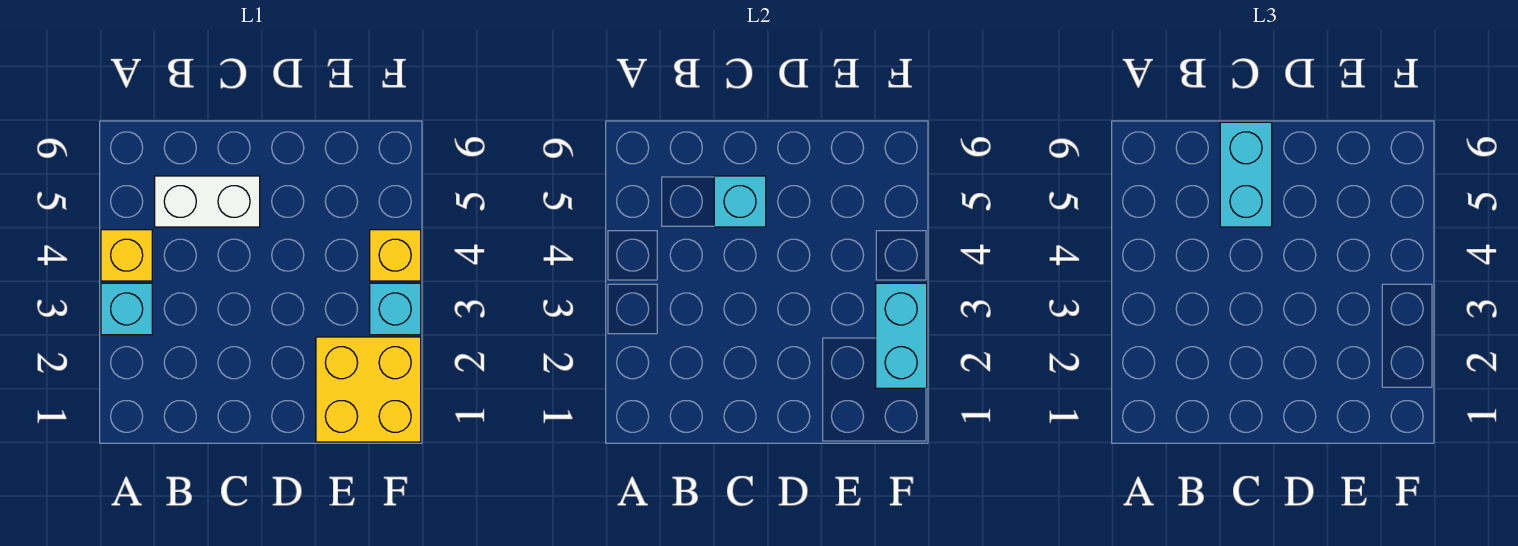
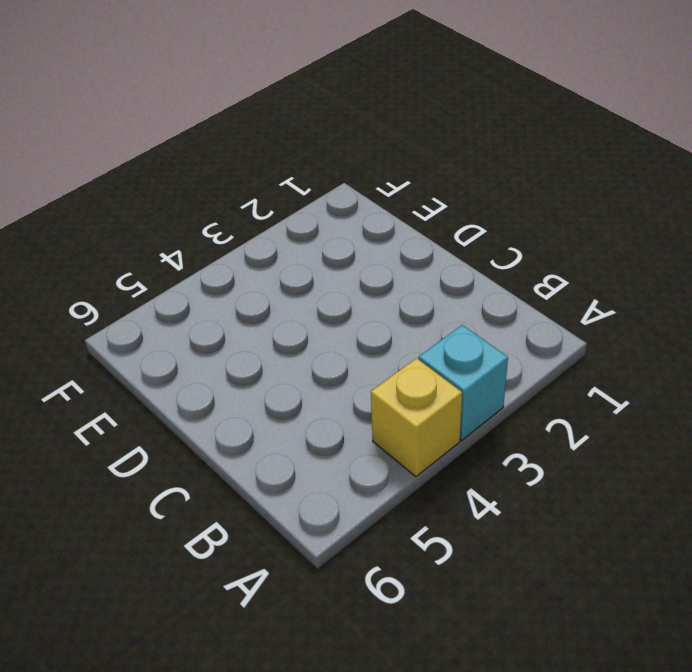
none -> white 1x2 brick [155,176,260,227]
none -> yellow 2x2 brick [316,337,421,442]

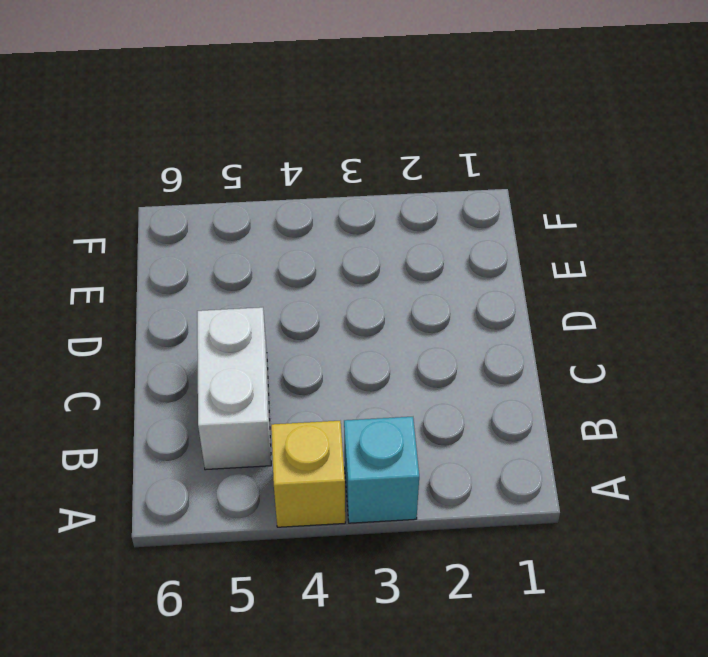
none -> yellow 2x2 brick [316,337,421,442]
none -> cyan 1x1 brick [370,283,421,335]

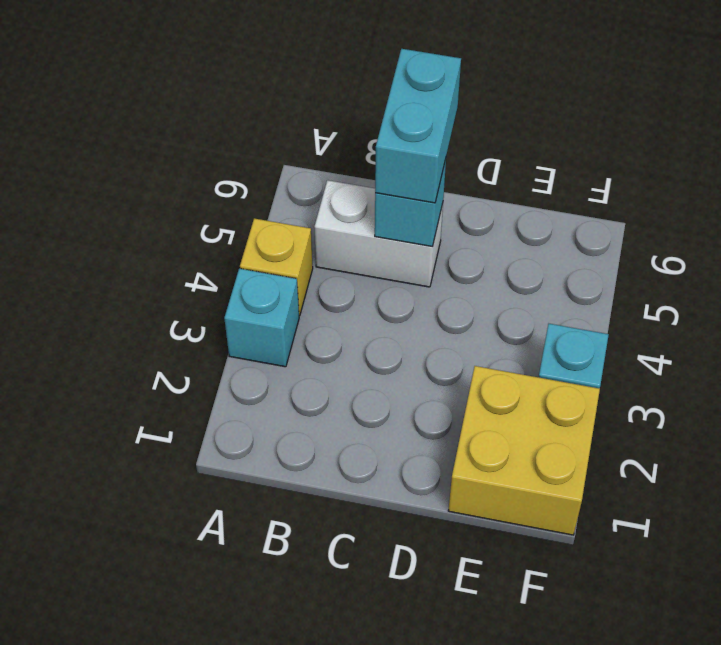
none -> yellow 1x1 brick [370,230,421,281]
none -> cyan 1x2 brick [876,283,927,388]

